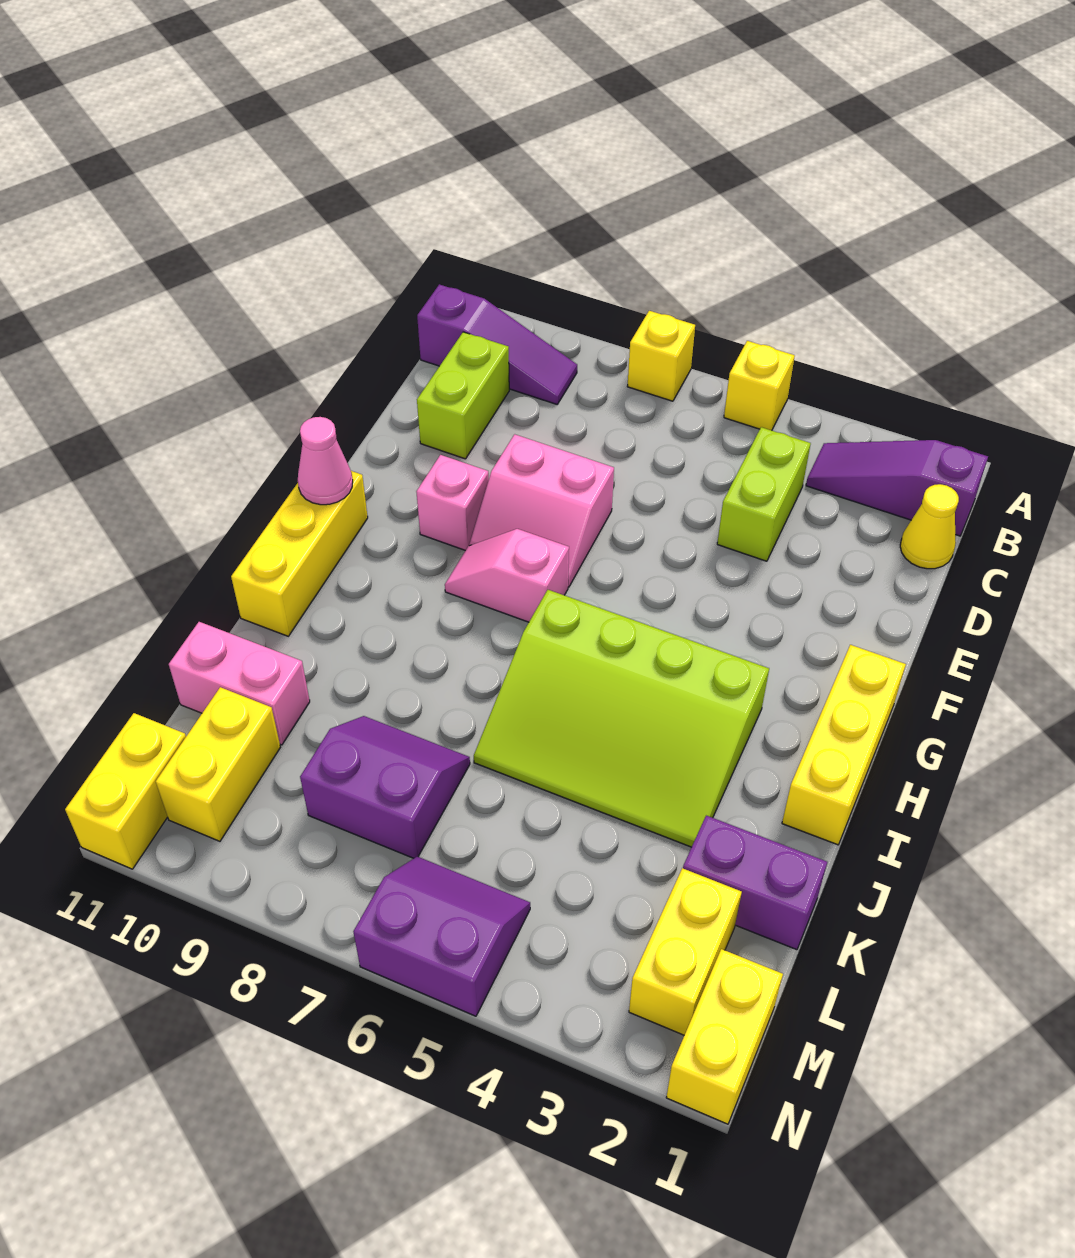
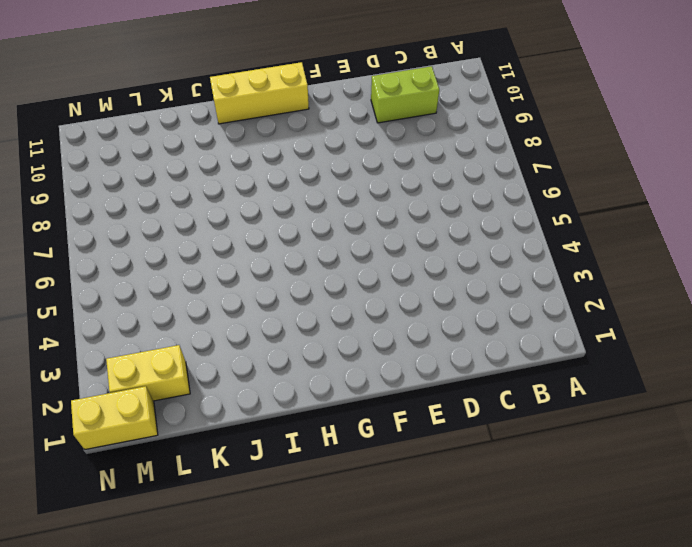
none -> yellow 1x1 brick [724,341,795,430]
none -> yellow 1x1 brick [627,311,695,401]
none -> purple 1x3 slope [806,440,988,536]

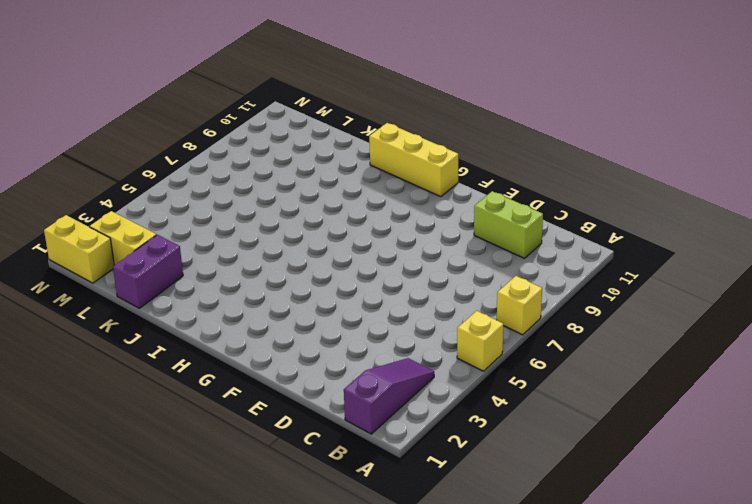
none -> purple 1x3 slope [417,284,577,404]
none -> yellow 1x1 cone [900,484,959,569]
none -> lime 1x2 brick [717,427,811,561]

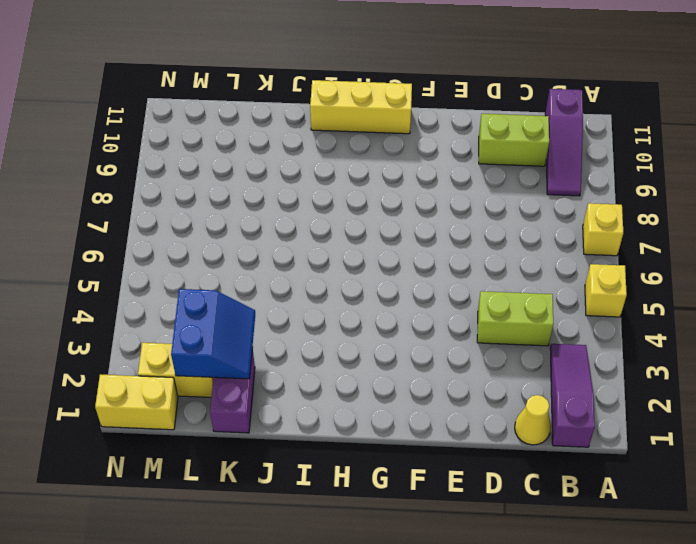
blue 2x2 slope [171,289,255,379] -> none
none -> pink 2x2 slope [469,434,614,587]
none -> pink 1x1 brick [416,455,489,550]
none -> yellow 1x3 brick [782,645,906,845]

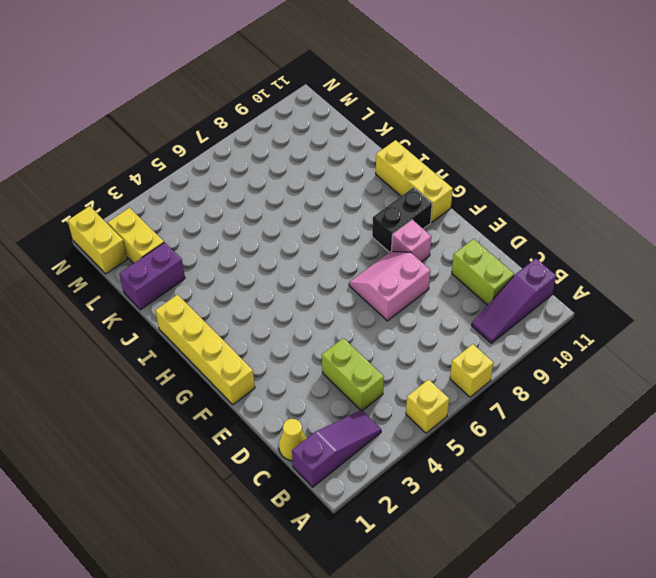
yellow 1x4 brick [155,295,255,405] -> yellow 1x3 brick [782,645,906,845]
black 1x2 brick [372,188,432,252] -> none
none -> pink 1x2 slope [445,529,569,622]
none -> lime 3x4 slope [474,590,769,847]
none -> purple 2x2 slope [300,716,470,858]

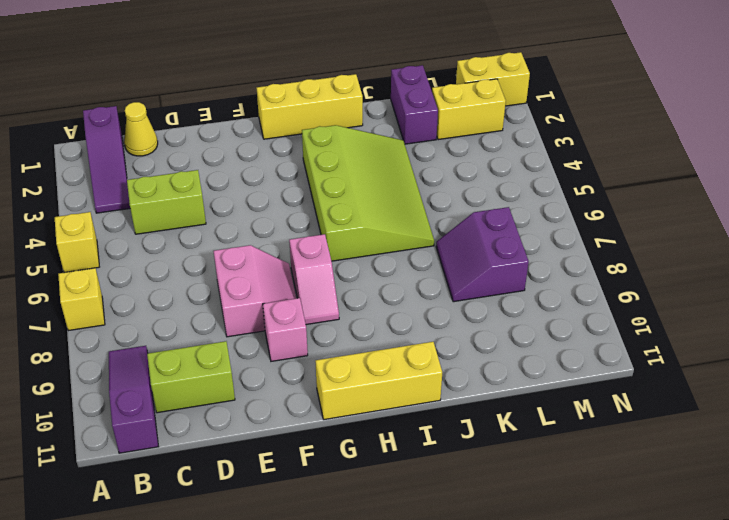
none -> pink 1x2 brick [169,622,310,745]
none -> yellow 1x2 brick [156,687,281,841]
none -> purple 2x2 slope [353,857,530,1016]

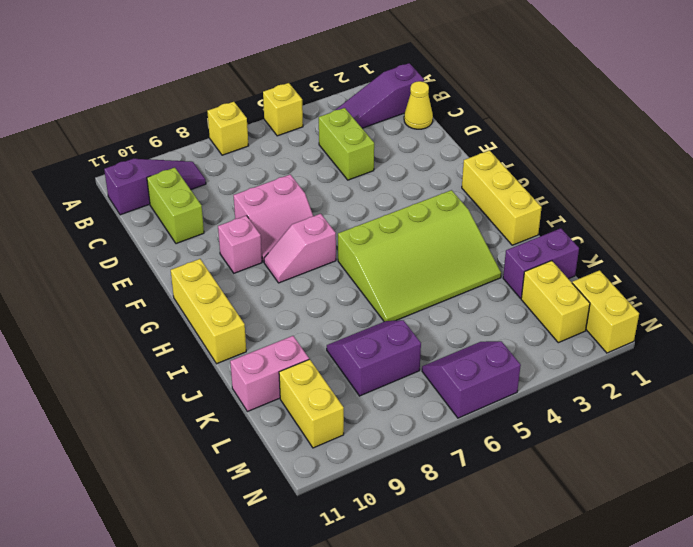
none -> yellow 1x2 brick [65,713,186,869]
none -> pink 1x1 cone [298,417,353,505]

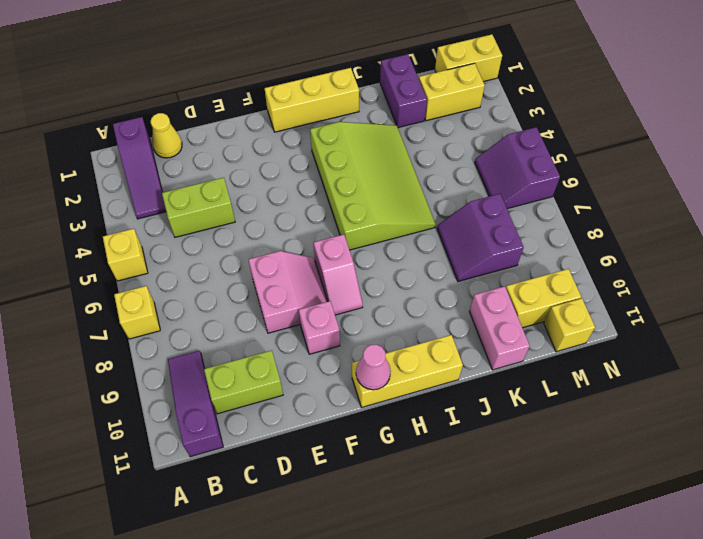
yellow 1x1 brick [544,298,595,352] -> yellow 1x2 brick [65,713,186,869]

